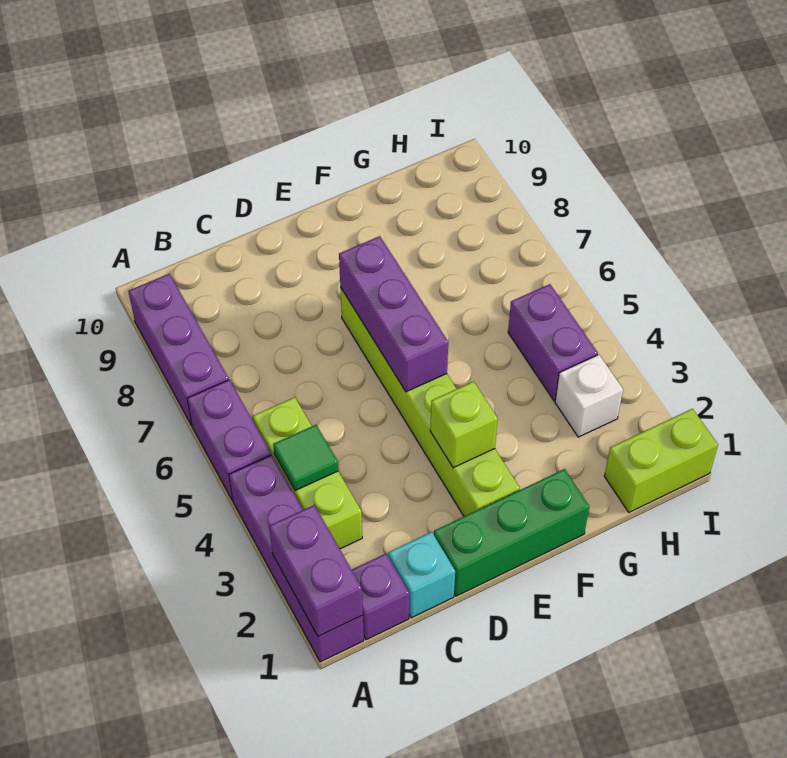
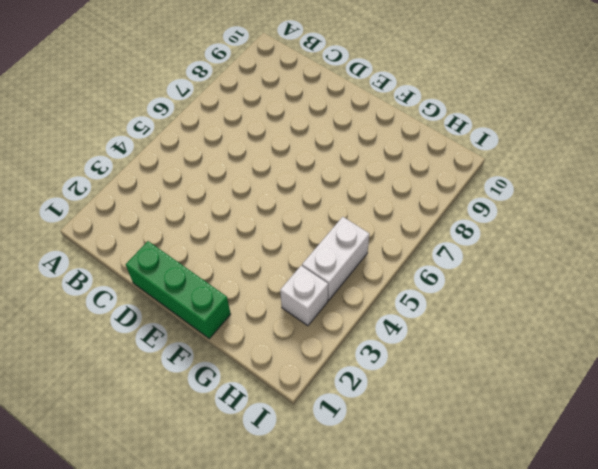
white 1x2 brick [302,217,369,300] -> purple 1x2 brick [508,284,598,401]
none -> purple 1x4 brick [229,455,364,662]
none -> purple 1x2 brick [187,380,271,501]
none -> purple 1x3 brick [128,274,229,426]

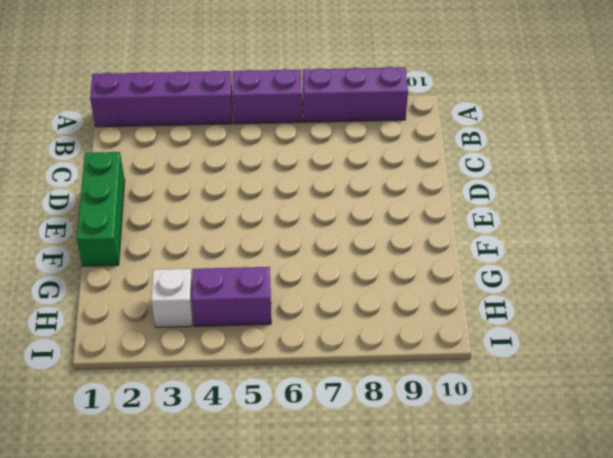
none -> purple 1x1 brick [352,554,409,640]
none -> lime 1x3 brick [253,397,362,549]
none -> cyan 1x1 brick [388,532,455,618]

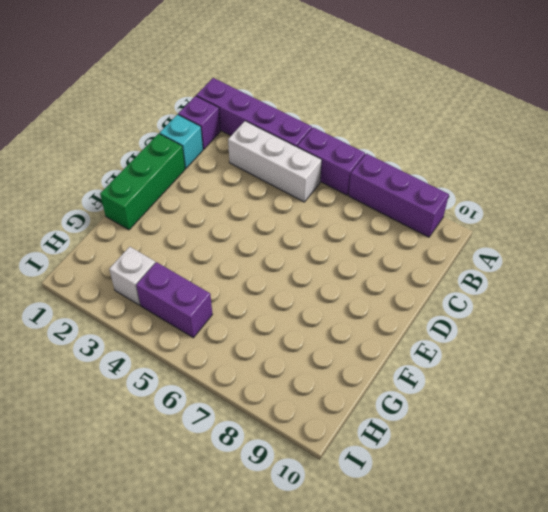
white 1x3 brick [228,121,322,202] -> lime 1x3 brick [253,397,362,549]
none -> lime 1x6 brick [340,287,520,516]
none -> lime 1x2 brick [604,409,718,512]
none -> purple 1x2 brick [269,505,363,636]

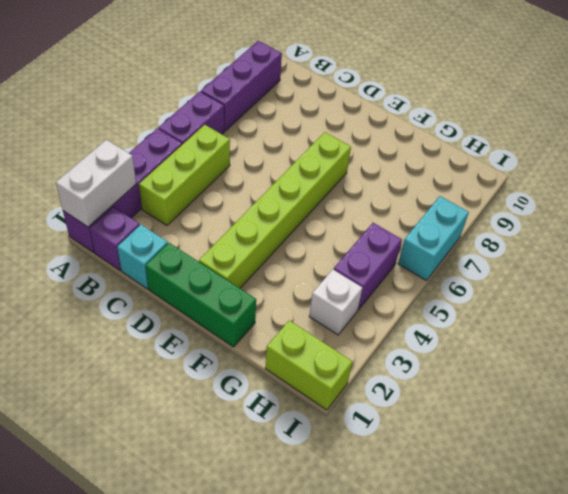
white 1x2 brick [56,140,136,227] -> purple 1x2 brick [269,505,363,636]
cyan 1x2 brick [398,196,469,281] -> none
none -> green 1x1 tile [273,425,338,490]
none -> lime 1x1 brick [430,381,498,468]
none -> purple 1x3 brick [339,236,448,392]

